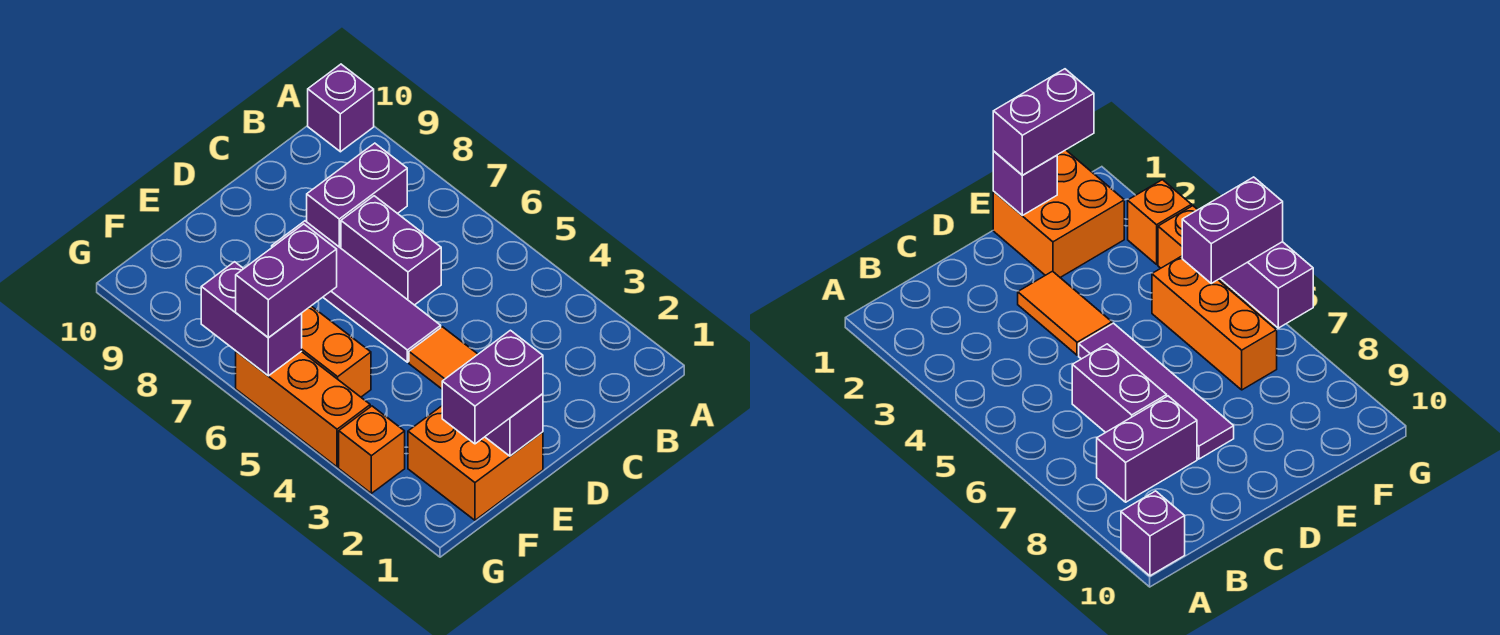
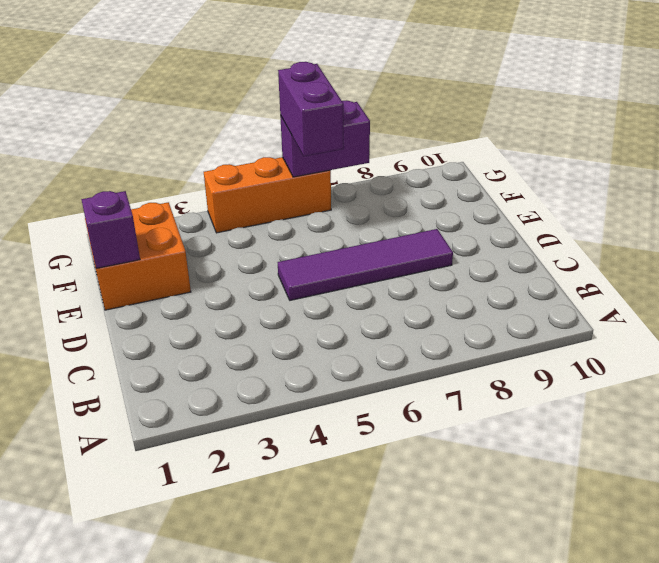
none -> purple 1x1 brick [308,64,374,152]
none -> purple 1x2 brick [307,143,407,248]
none -> purple 1x2 brick [341,196,441,305]

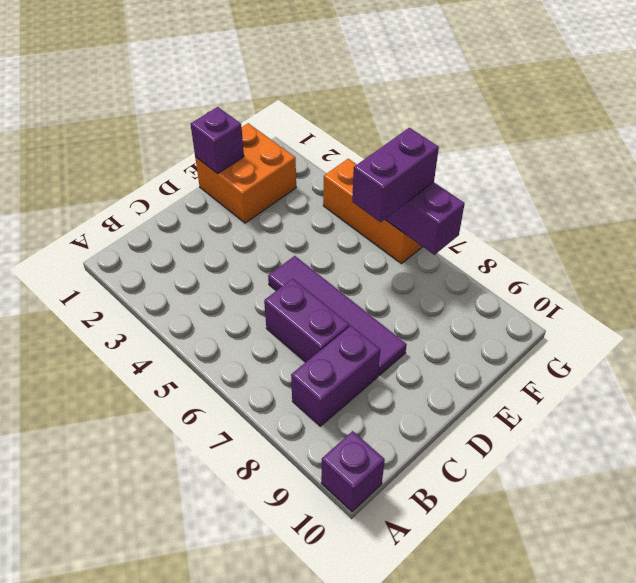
none -> orange 1x2 tile [409,327,478,389]
none -> orange 1x3 brick [301,306,371,397]
none -> orange 1x1 brick [339,406,405,493]

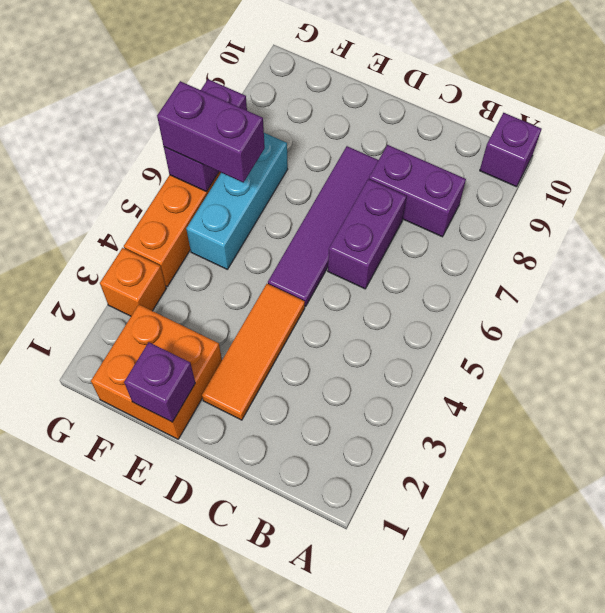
orange 1x3 tile [202,284,305,420] -> orange 1x2 tile [409,327,478,389]
cyan 1x3 brick [186,133,288,269] -> orange 1x3 brick [301,306,371,397]
none -> purple 1x2 brick [442,330,543,444]

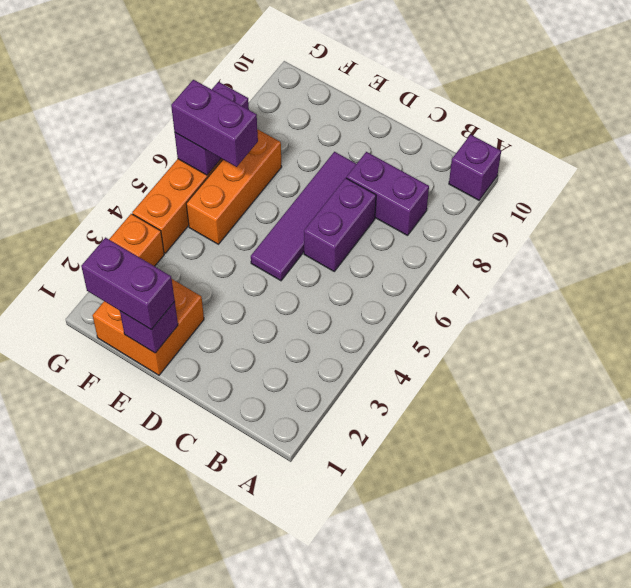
none -> orange 1x2 tile [409,327,478,389]

